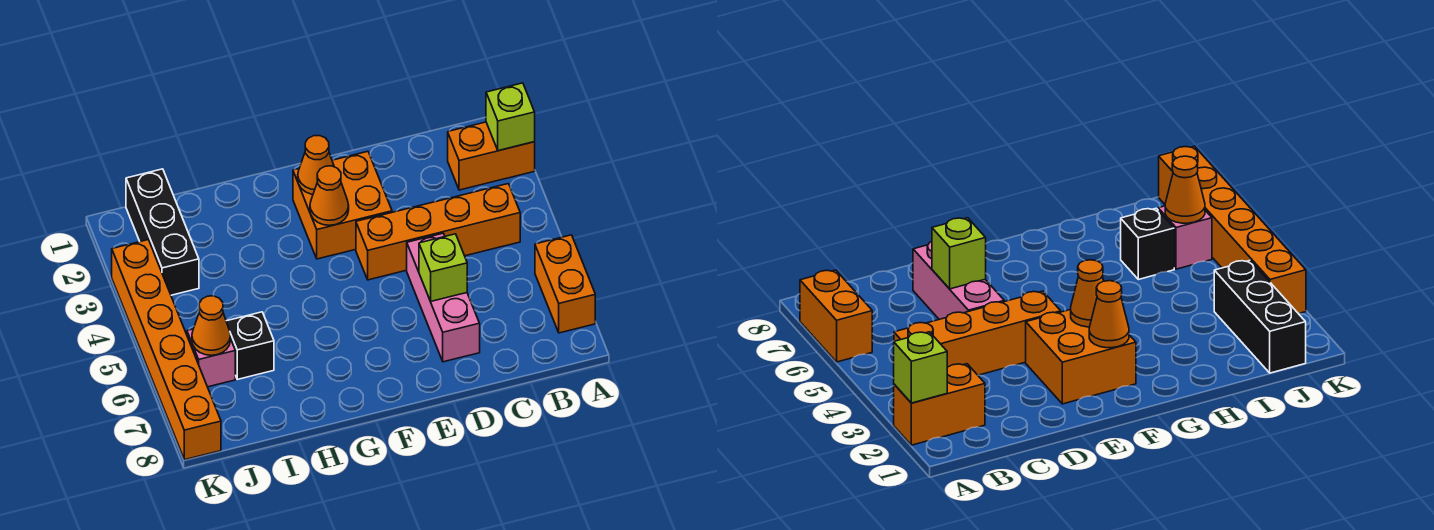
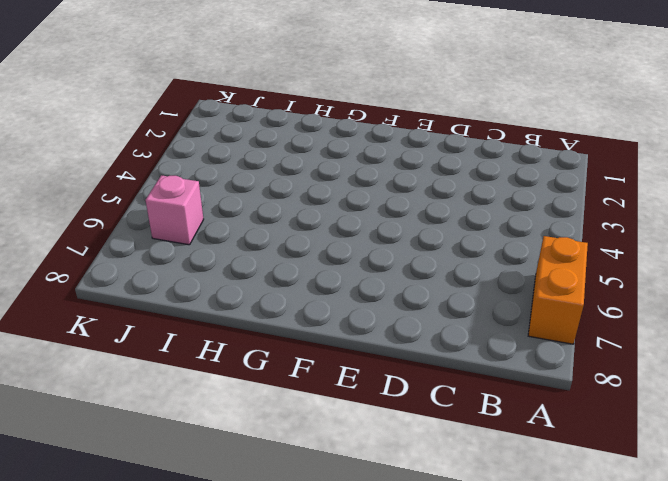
none -> orange 1x2 brick [448,122,535,190]
none -> orange 1x4 brick [356,184,520,280]
none -> pink 1x3 brick [407,233,480,362]

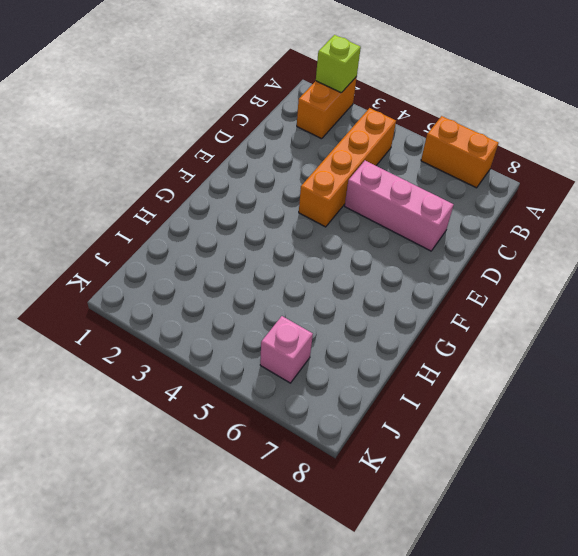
none -> orange 2x2 brick [293,151,392,259]
none -> black 1x1 brick [226,312,274,379]
none -> black 1x3 brick [126,169,199,295]

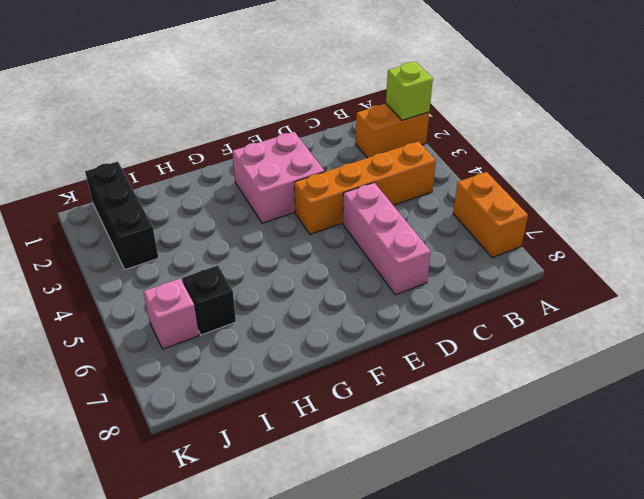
pink 2x2 brick [232,132,325,223] -> orange 2x2 brick [293,151,392,259]
none -> orange 1x6 brick [112,240,221,460]
none -> lime 1x1 brick [419,234,467,301]
none -> orange 1x1 cone [298,136,334,194]

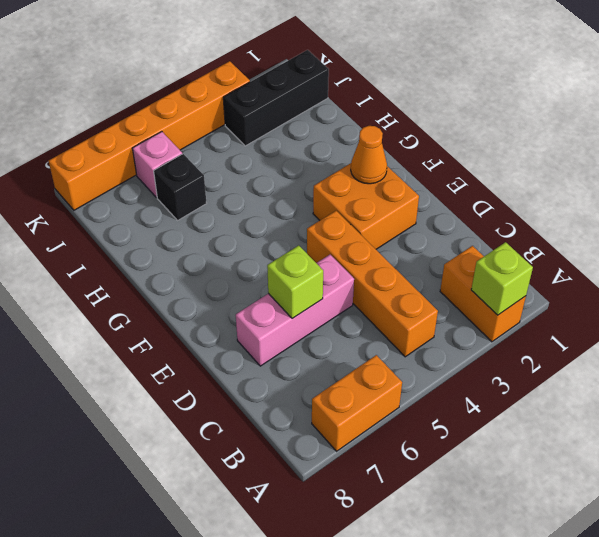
none -> orange 1x1 cone [310,166,349,225]
none -> orange 1x1 cone [192,296,230,355]

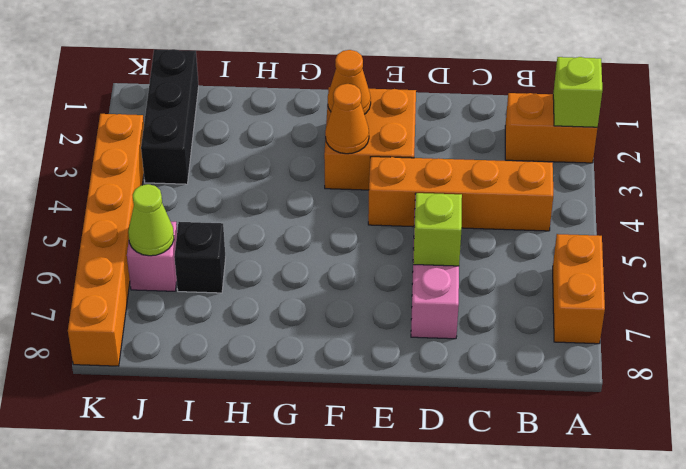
lime 1x1 cone [128,184,174,256] -> orange 1x1 cone [192,296,230,355]

